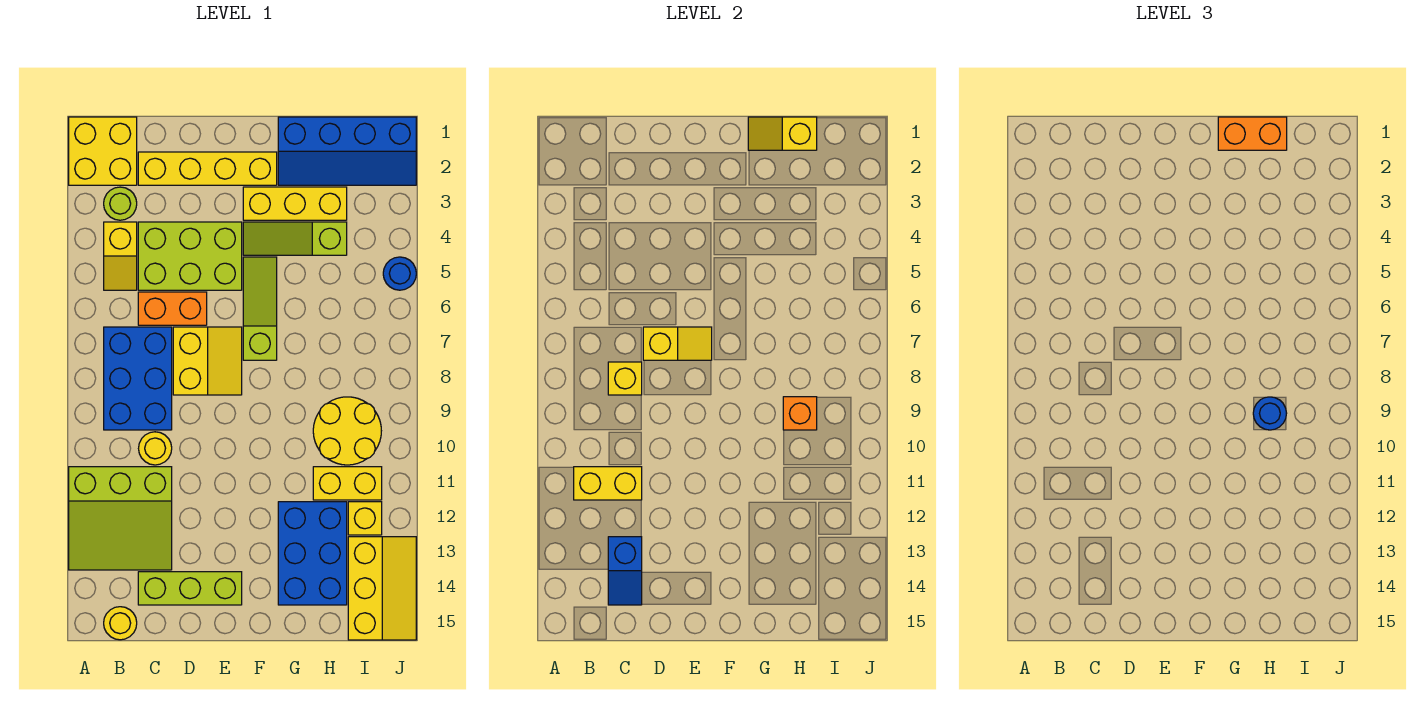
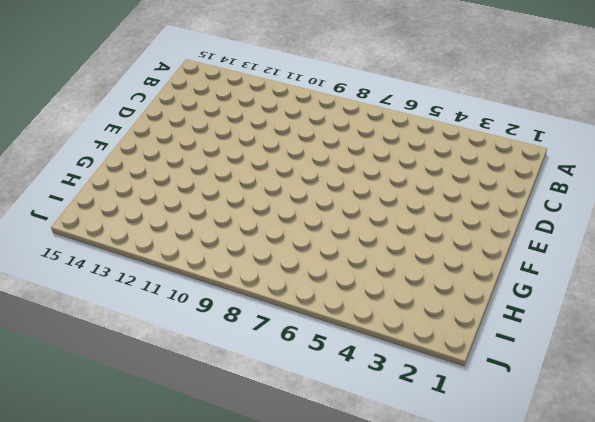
none -> yellow 2x2 brick [69,117,137,185]
none -> lime 3x3 slope [69,467,172,570]
none -> lime 1x1 round brick [104,187,137,220]
none -> yellow 1x2 slope [104,222,137,290]

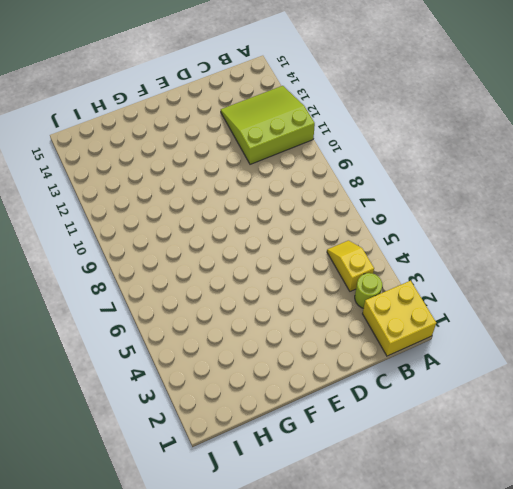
none -> blue 2x3 brick [104,327,172,430]
none -> yellow 1x1 round brick [104,607,137,640]
none -> yellow 1x4 brick [138,152,277,185]
none -> lime 2x3 brick [138,222,242,290]

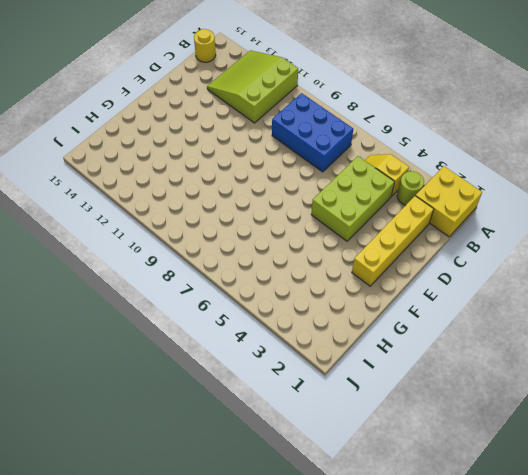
none -> orange 1x2 brick [138,292,207,325]
none -> yellow 1x1 round brick [139,432,172,465]
none -> lime 1x3 brick [138,572,242,605]
none -> yellow 2x2 slope [173,327,242,395]

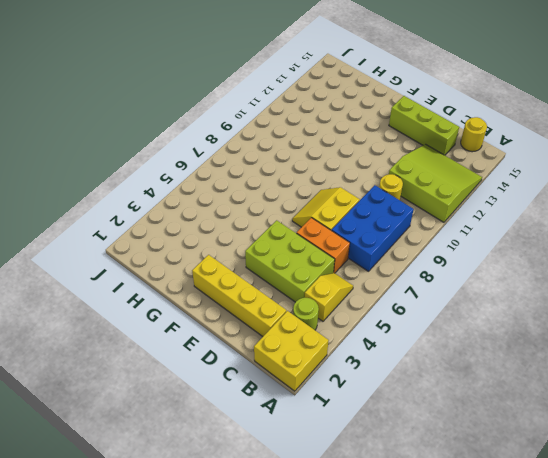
none -> yellow 1x3 brick [243,187,347,220]
none -> lime 1x3 slope [243,222,347,255]
none -> lime 1x3 slope [243,257,277,360]
none -> blue 2x4 slope [278,117,416,185]

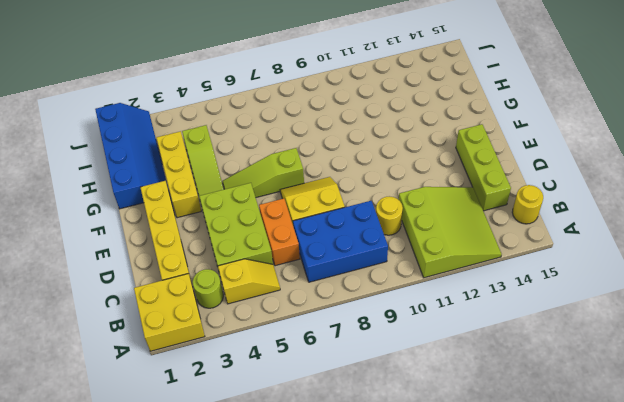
none -> blue 2x3 brick [278,502,347,605]
none -> yellow 2x2 round brick [313,397,381,465]
none -> yellow 1x2 brick [313,467,382,500]
none -> yellow 1x1 brick [348,502,382,535]

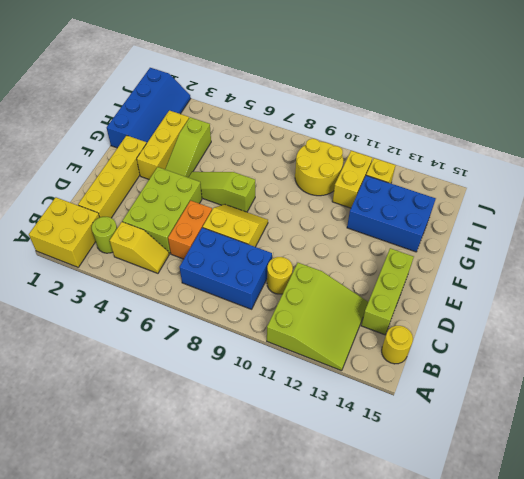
none -> yellow 2x3 slope [348,537,416,640]
none -> blue 1x1 round brick [383,257,416,290]
none -> yellow 1x2 brick [574,467,642,500]
none -> yellow 1x1 brick [608,362,642,395]

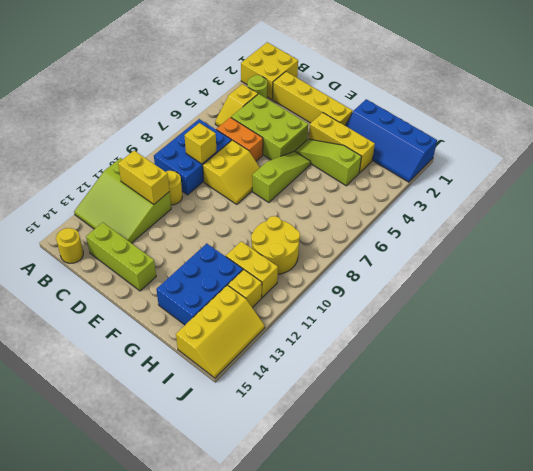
none -> blue 1x1 round brick [383,257,416,290]
none -> blue 1x2 slope [608,537,642,605]
none -> yellow 1x2 slope [643,327,712,360]
none -> yellow 1x2 slope [748,117,817,150]

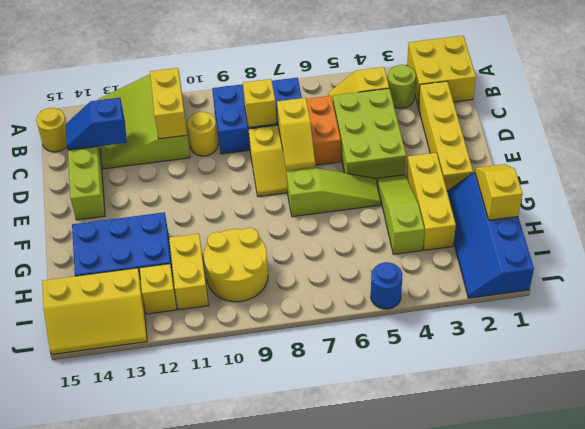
none -> orange 1x1 brick [783,397,817,430]
none -> orange 1x2 brick [1218,117,1287,150]
none -> blue 1x1 round brick [1253,397,1287,430]

